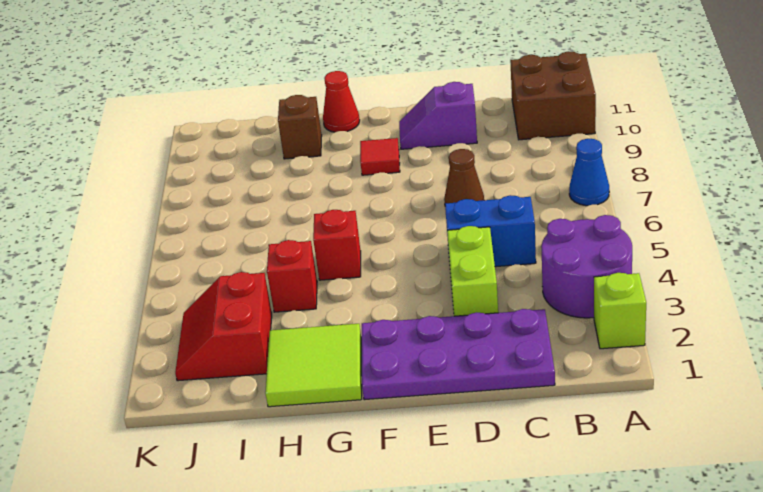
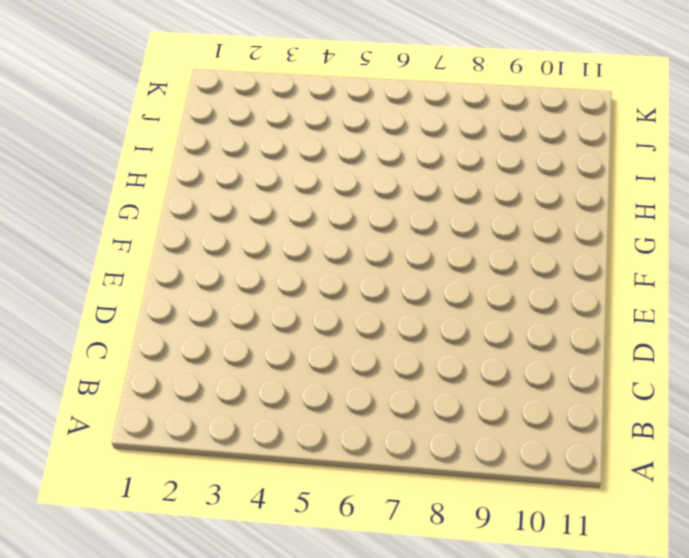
none -> lime 1x1 brick [594,273,646,349]
none -> purple 2x2 round brick [541,215,632,318]
none -> blue 1x1 cone [569,139,609,206]

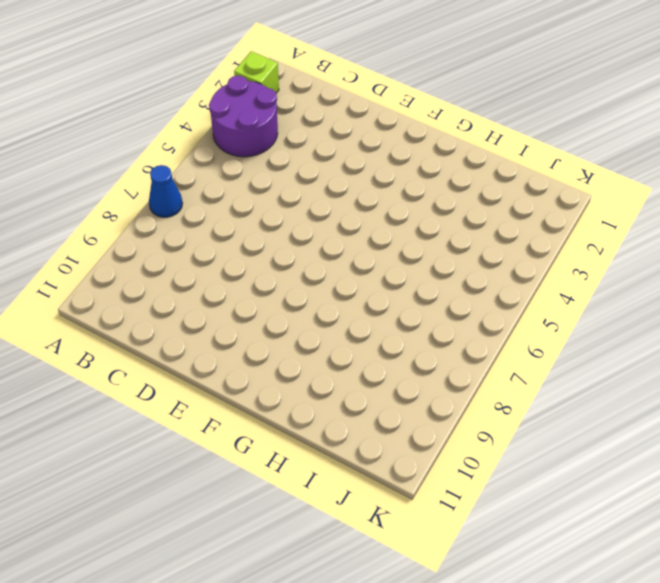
none -> brown 2x2 brick [510,51,596,140]
none -> purple 2x4 plate [362,309,555,400]
none -> blue 1x2 brick [445,195,536,267]

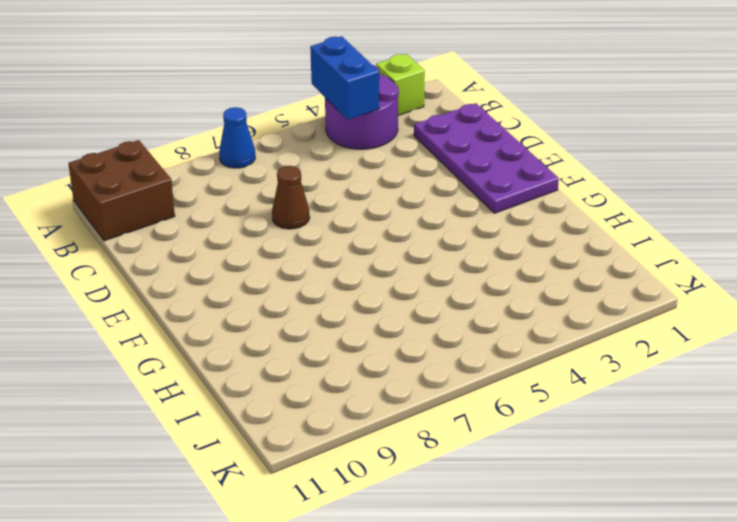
blue 1x2 brick [310,36,379,120] -> blue 1x2 brick moved to [445,195,536,267]
none -> lime 1x2 brick [447,226,498,316]
none -> purple 1x2 slope [399,82,477,149]
none -> red 1x1 tile [360,138,400,175]

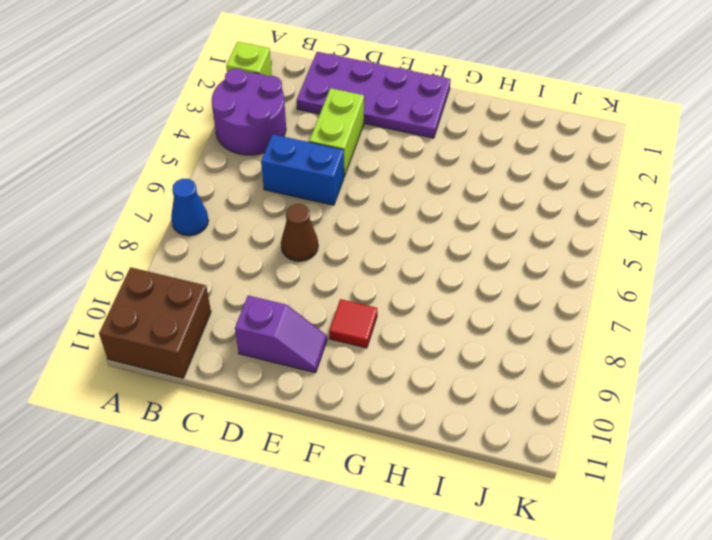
none -> lime 2x2 tile [265,324,362,407]
none -> red 1x1 brick [313,210,361,280]
none -> red 1x1 cone [323,71,360,132]

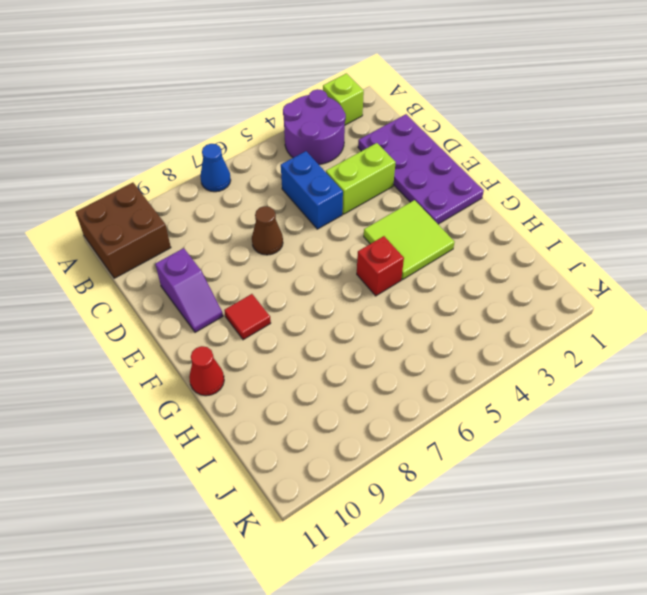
lime 2x2 tile [364,200,455,280] -> lime 2x2 tile moved to [265,324,362,407]
none -> red 1x1 brick [267,240,317,312]
none -> brown 1x1 brick [278,95,322,159]
none -> red 2x2 slope [175,272,272,381]

